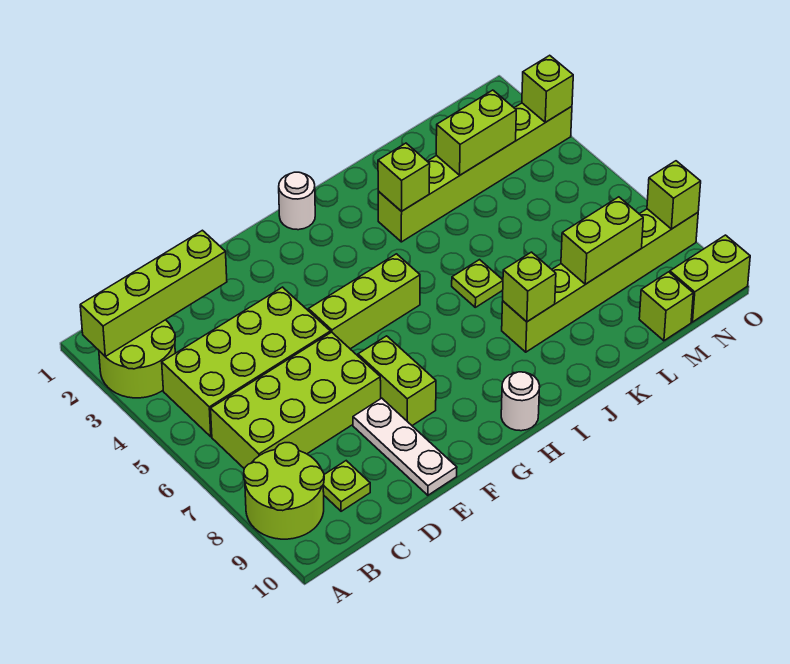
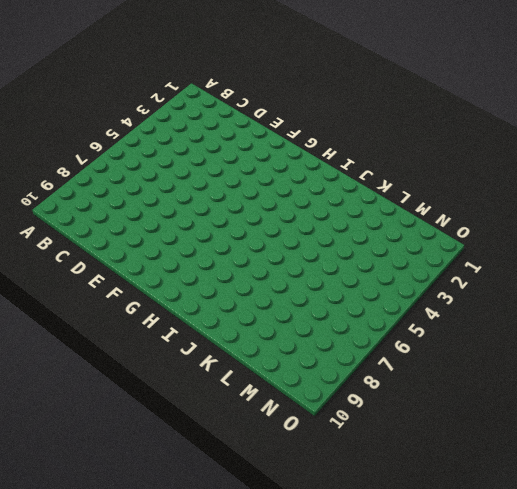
none -> lime 2x2 round brick [99,320,175,398]
none -> lime 2x2 round brick [244,443,324,539]
none -> lime 2x4 brick [162,287,330,437]

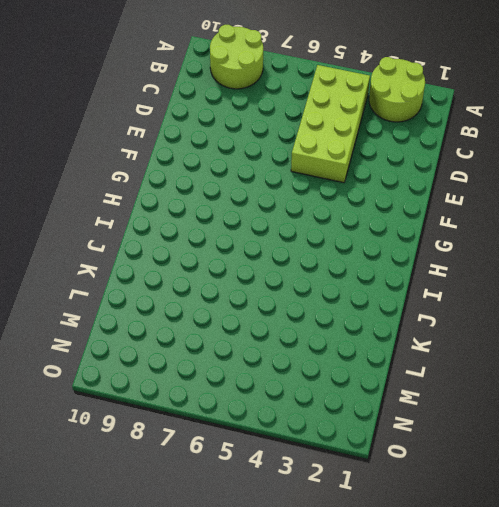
none -> lime 2x4 brick [211,332,381,468]
none -> lime 1x1 plate [323,461,370,511]
none -> white 1x3 plate [353,398,457,495]

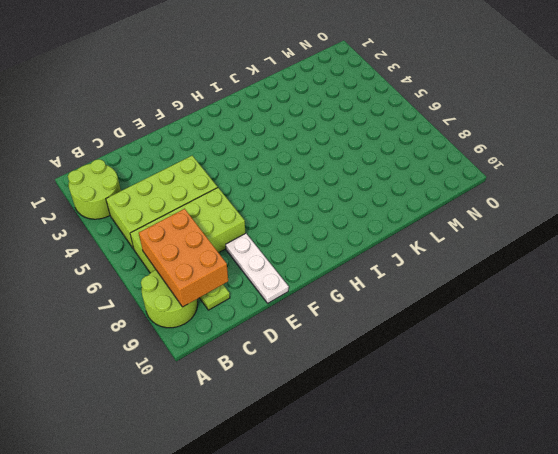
orange 2x3 brick [139,209,228,307] -> none
none -> lime 1x3 brick [308,254,420,349]
none -> lime 1x2 brick [358,336,436,426]
none -> white 1x1 round brick [279,172,315,230]

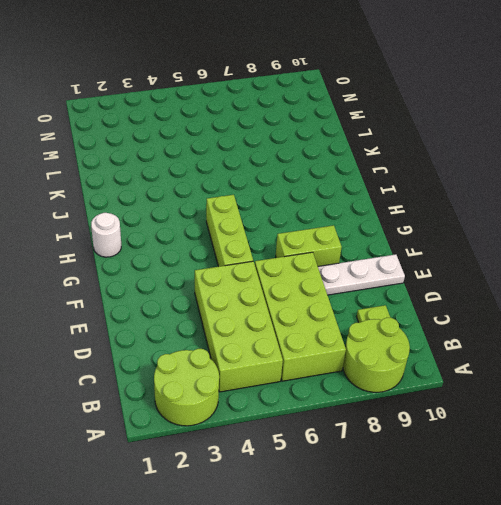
none -> white 1x1 round brick [501,372,540,431]
none -> lime 1x6 brick [378,103,572,242]
none -> lime 1x1 plate [452,260,503,307]

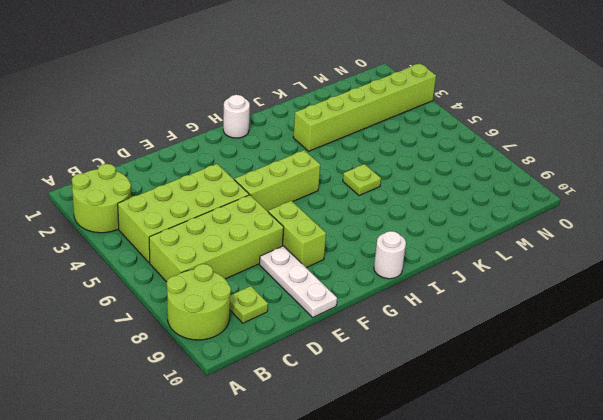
none -> lime 1x6 brick [502,209,698,352]
none -> lime 1x1 brick [639,272,693,341]
none -> lime 1x2 brick [670,235,750,322]

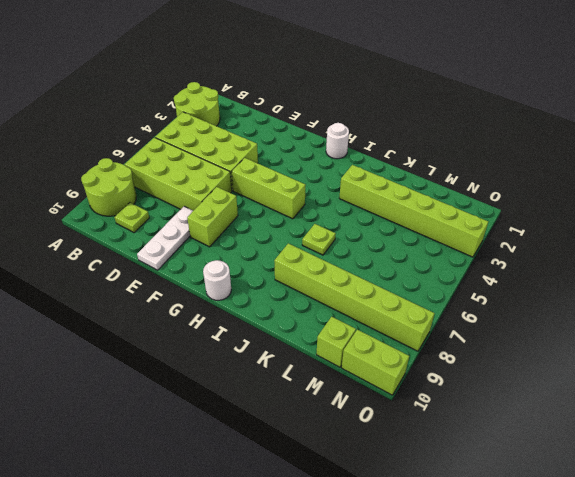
none -> lime 1x4 brick [80,230,227,356]
none -> lime 1x1 brick [378,143,430,211]
none -> lime 1x1 brick [503,252,556,322]

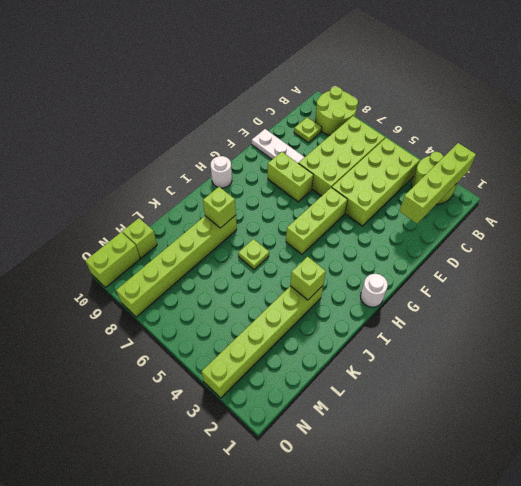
none -> lime 1x2 brick [436,90,516,175]
none -> lime 1x2 brick [561,197,643,284]
none -> lime 1x1 brick [522,55,573,122]

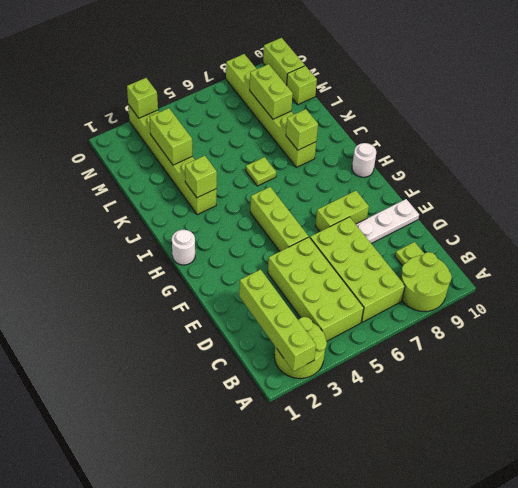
none -> lime 1x1 brick [647,161,701,229]

